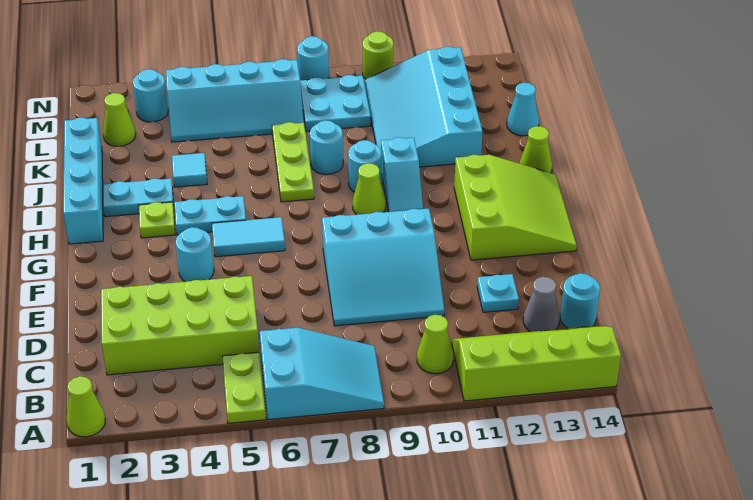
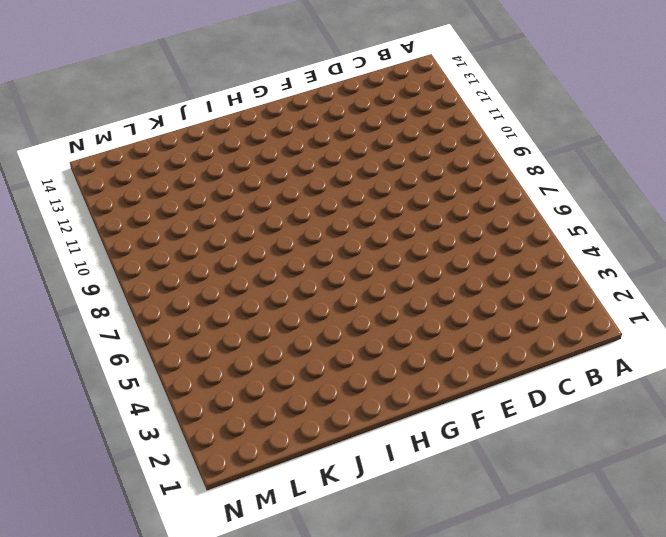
none -> lime 1x1 cone [66,376,105,437]
none -> lime 1x2 plate [222,352,266,423]
none -> cyan 2x3 slope [260,328,384,420]
none -> lime 2x4 slope [452,325,621,401]

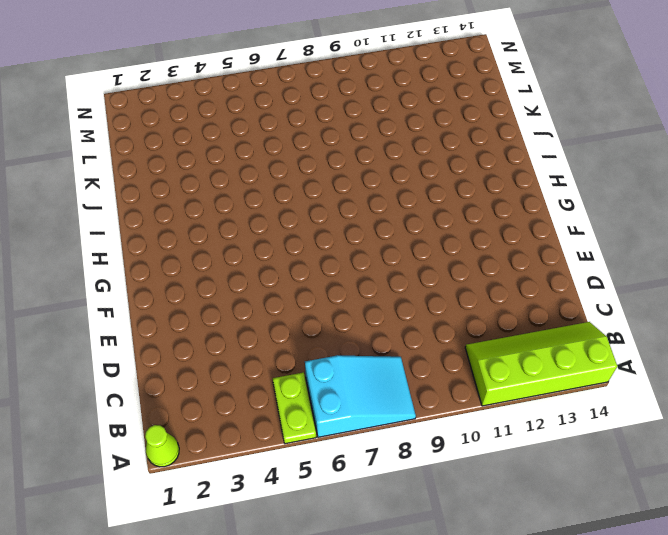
none -> lime 1x1 cone [417,315,453,374]
none -> lime 2x4 brick [101,276,259,375]
none -> grey 1x1 cone [523,277,559,332]
none -> cyan 1x1 round brick [560,273,600,328]

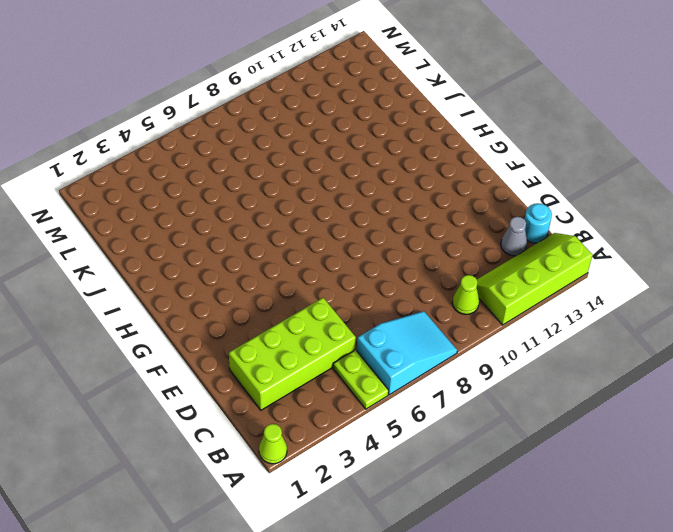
none -> cyan 3x3 slope [322,208,444,326]
none -> cyan 1x1 plate [477,274,519,312]
none -> cyan 1x1 round brick [176,227,214,282]
none -> lime 3x3 slope [454,155,577,260]

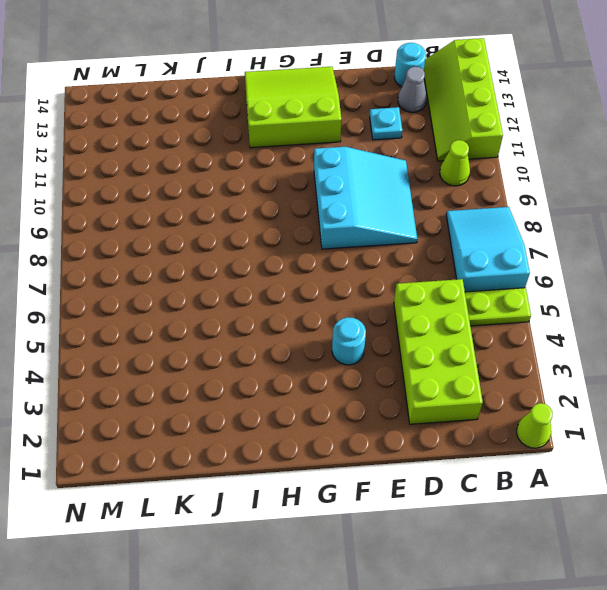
none -> cyan 1x2 tile [212,217,285,257]
none -> cyan 1x4 brick [63,117,103,244]
none -> lime 1x1 plate [139,202,175,238]
none -> cyan 1x2 plate [175,196,246,235]

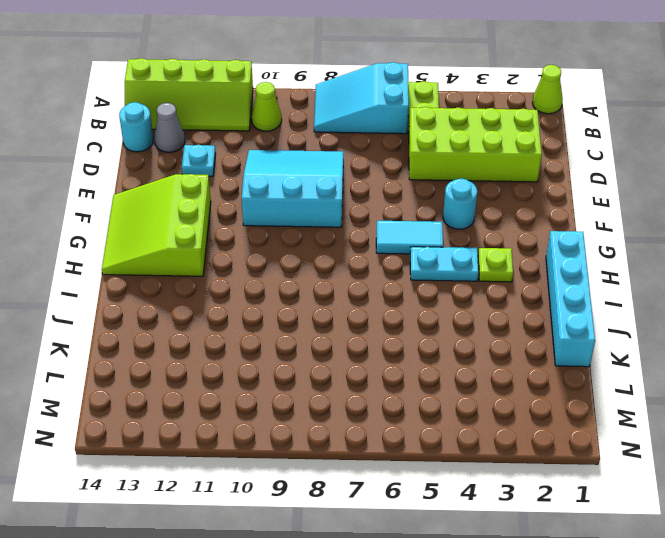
none -> lime 1x1 cone [352,163,386,215]
none -> cyan 1x2 slope [381,137,423,212]
none -> cyan 1x2 plate [103,178,174,217]
none -> lime 1x3 plate [272,122,314,202]

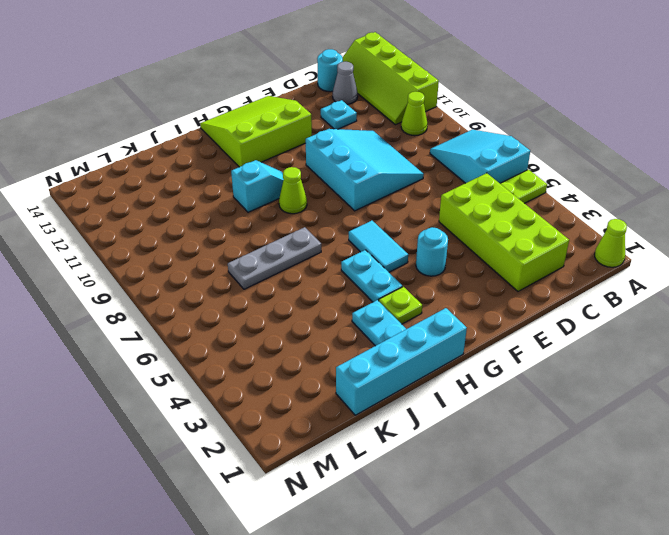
grey 1x3 plate [228,227,321,289] -> lime 1x3 plate [272,122,314,202]
none -> cyan 1x1 round brick [348,140,381,192]
none -> lime 1x1 cone [520,126,552,173]
none -> cyan 1x1 tile [172,153,207,187]
none -> cyan 1x1 round brick [310,120,343,174]

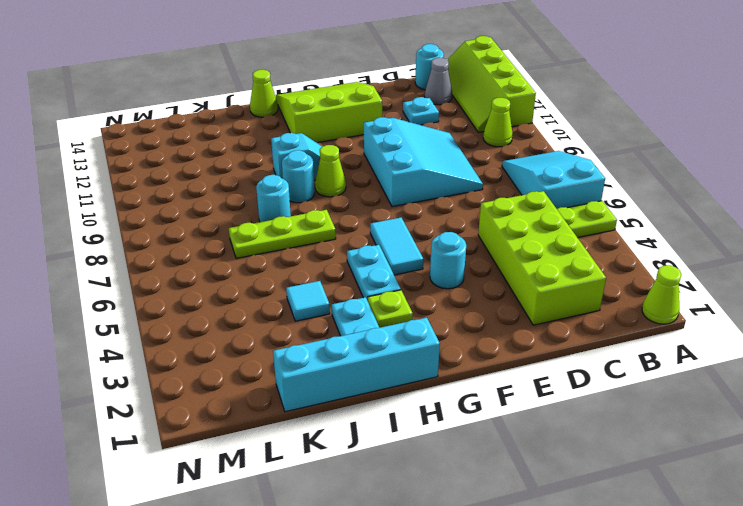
none -> cyan 3x4 slope [365,46,483,167]
none -> cyan 1x1 cone [507,83,539,136]
none -> lime 1x1 cone [103,93,136,146]
none -> cyan 2x4 slope [166,59,304,142]

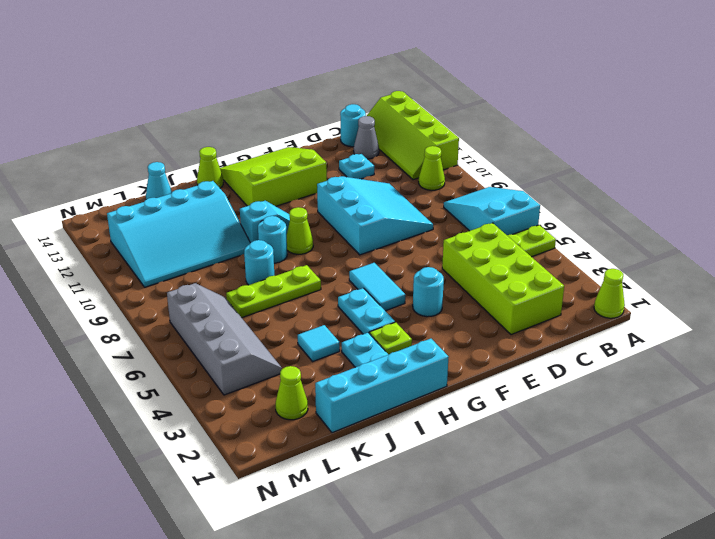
grey 2x4 slope [167,283,282,395] -> cyan 2x4 slope [166,59,304,142]
none -> cyan 2x2 plate [300,75,371,131]
none -> cyan 1x1 round brick [133,69,168,122]
none -> cyan 1x1 round brick [297,36,329,80]
none -> lime 1x1 round brick [363,32,393,79]

